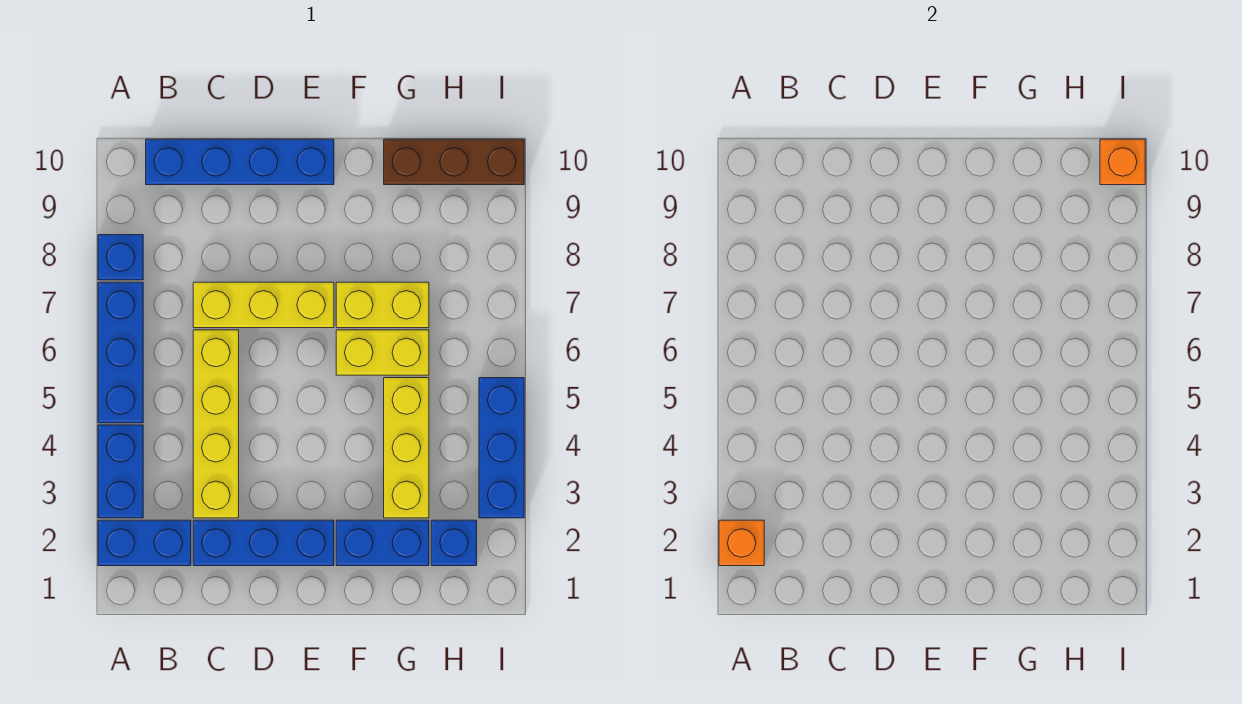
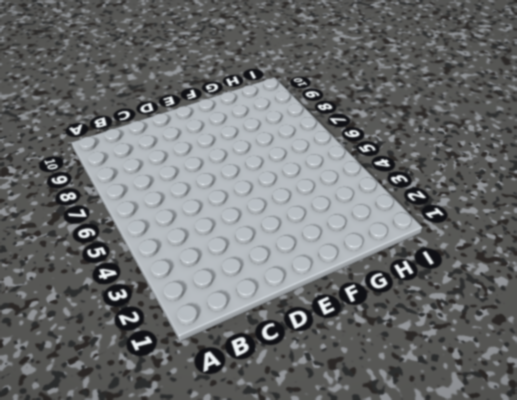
none -> blue 1x2 brick [98,520,191,566]
none -> blue 1x2 brick [98,425,143,518]
none -> blue 1x3 brick [98,282,143,423]

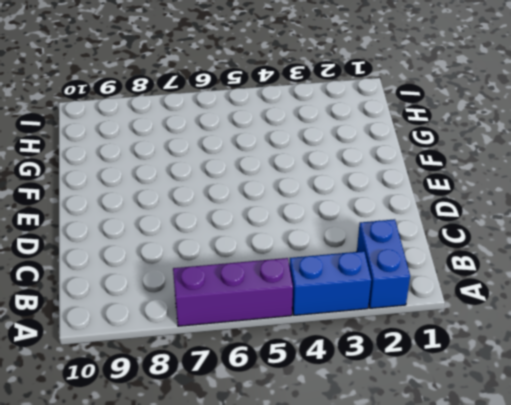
purple 1x3 brick [173,258,293,326] -> blue 1x3 brick [98,282,143,423]
none -> blue 1x1 brick [98,235,143,280]
none -> blue 1x4 brick [146,139,334,185]
none -> blue 1x3 brick [193,520,334,566]

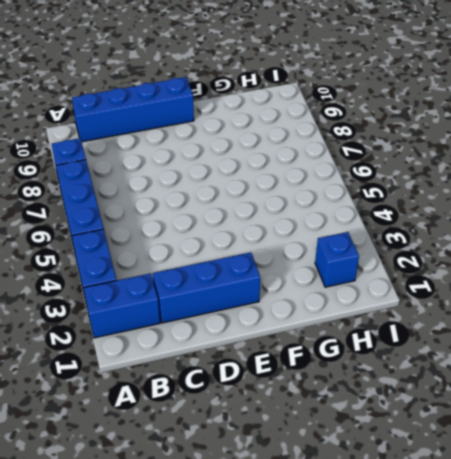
none -> yellow 1x4 brick [193,330,239,518]
none -> yellow 1x3 brick [193,282,334,328]
none -> blue 1x2 brick [336,520,429,566]

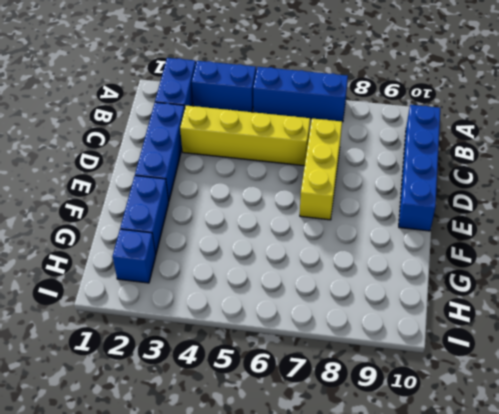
none -> blue 1x1 brick [98,235,143,280]
none -> yellow 1x2 brick [336,330,429,375]
none -> yellow 1x2 brick [336,282,429,328]

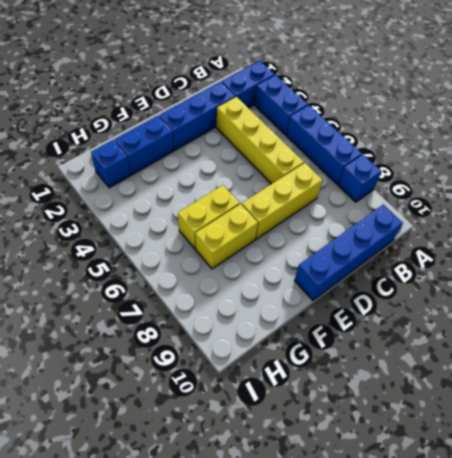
none -> yellow 1x3 brick [384,378,429,518]
none -> brown 1x3 brick [384,139,524,185]
none -> blue 1x3 brick [479,378,524,518]

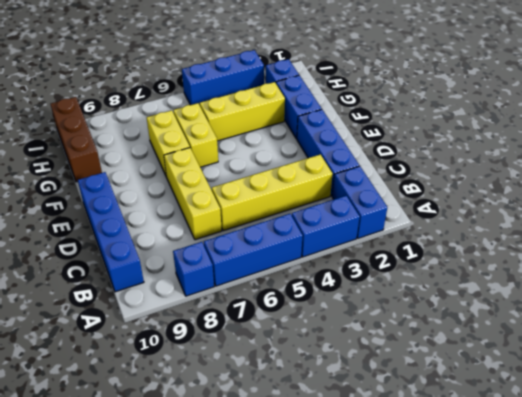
none -> orange 1x1 brick [719,520,764,566]
none -> orange 1x1 brick [1100,139,1145,185]

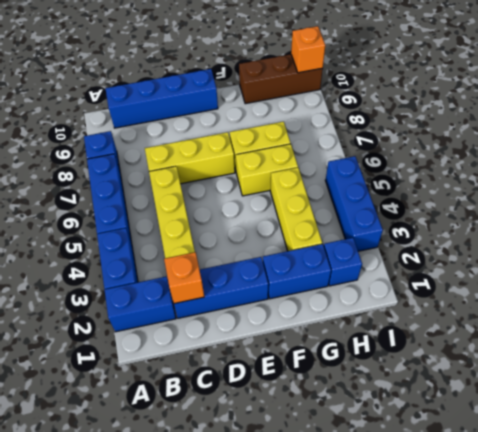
orange 1x1 brick [164,252,204,304] -> orange 1x1 brick moved to [719,520,764,566]

